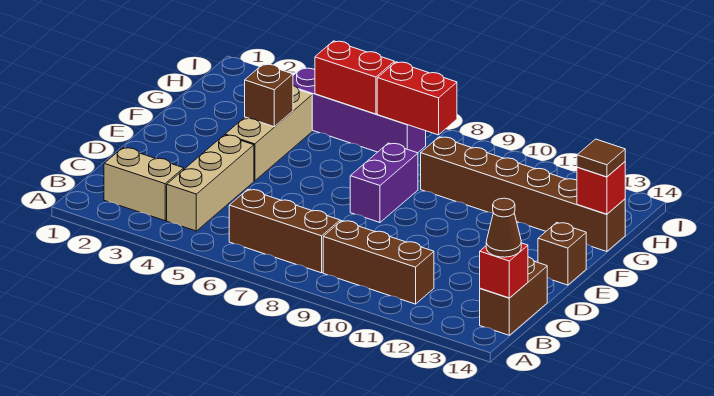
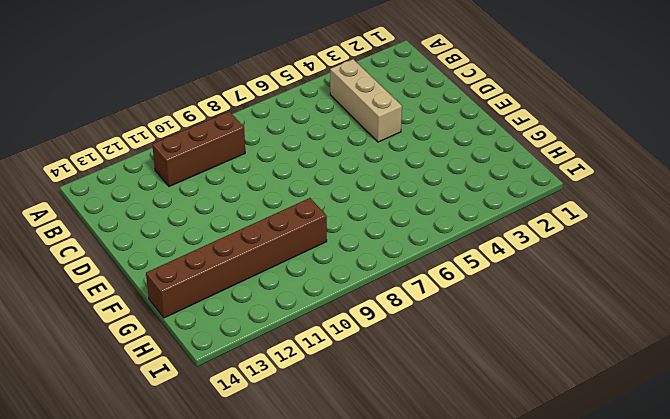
none -> tan 1x2 brick [104,148,184,221]
none -> brown 1x3 brick [229,189,340,273]
none -> brown 1x2 brick [480,257,547,335]

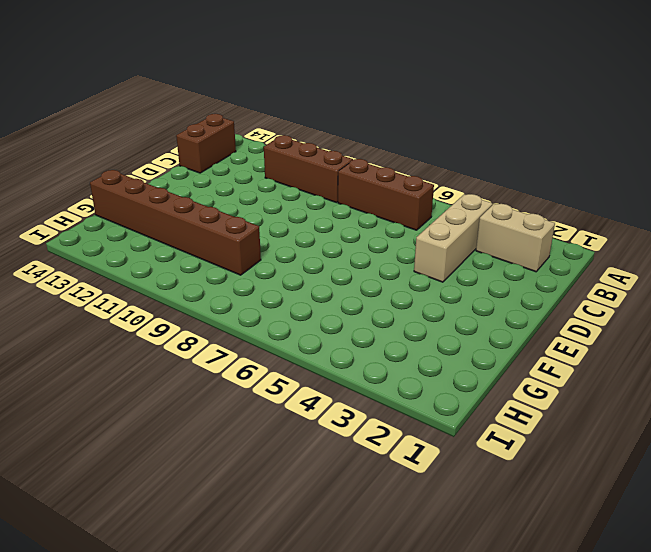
none -> tan 1x3 brick [225,86,312,181]
none -> purple 1x2 brick [350,143,418,222]
none -> brown 1x1 brick [538,222,586,285]

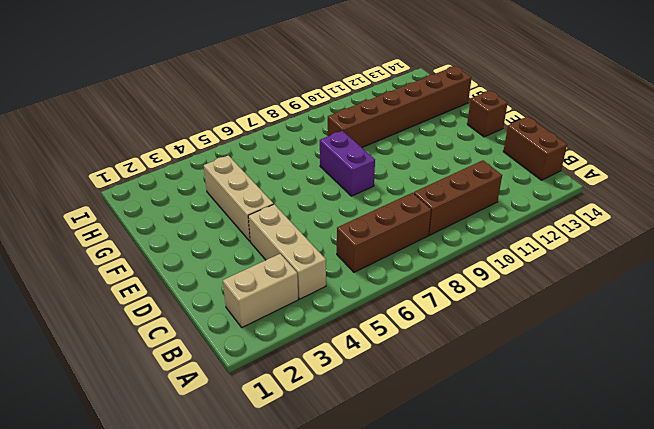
none -> purple 1x4 brick [293,68,426,153]
none -> red 1x1 brick [480,243,528,298]
none -> brown 1x1 brick [245,64,293,127]

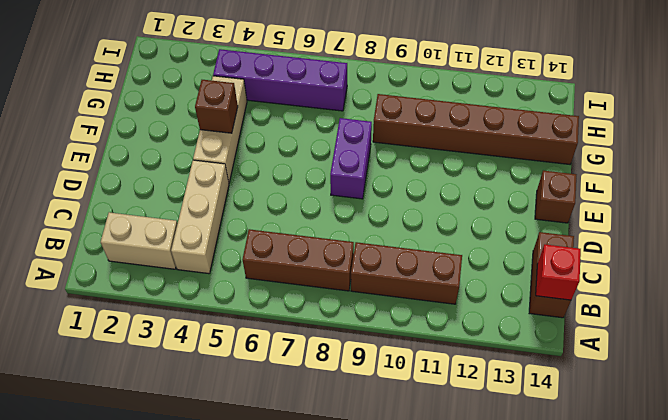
none -> red 1x1 brick [577,162,625,214]
none -> red 1x2 brick [315,41,394,114]
none -> red 1x2 brick [377,62,457,135]

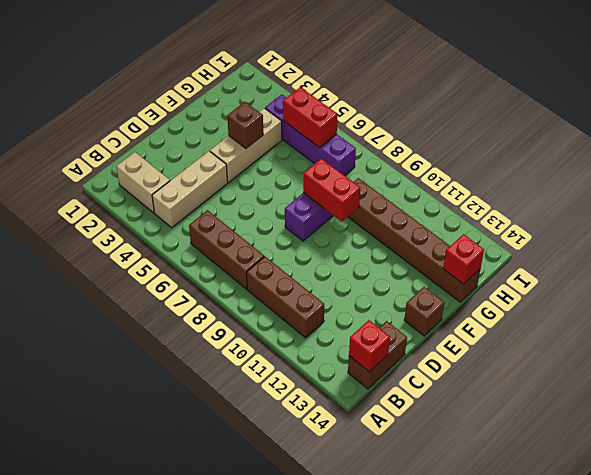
red 1x2 brick [303,159,360,221] -> red 1x2 brick moved to [377,62,457,135]
none -> brown 1x1 cone [486,198,521,257]
none -> brown 1x1 tile [577,139,625,177]

